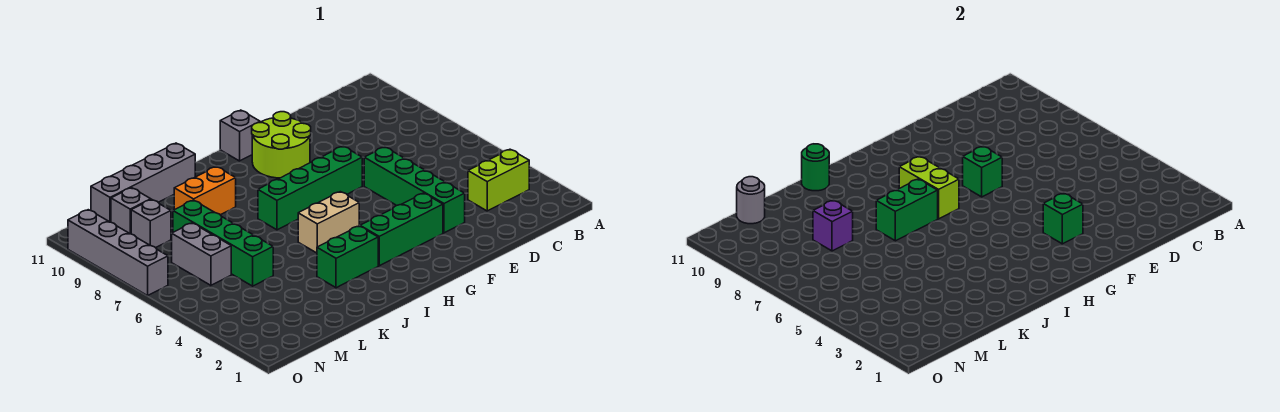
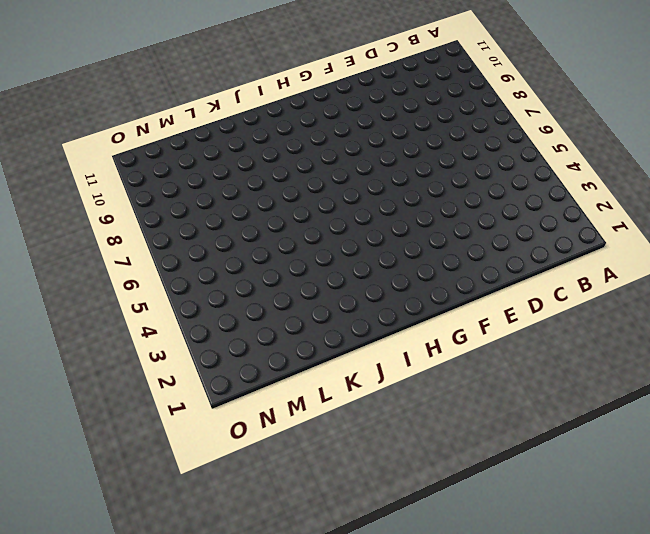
none -> lime 1x2 brick [468,149,529,211]
none -> green 1x4 brick [364,147,465,233]
none -> green 1x3 brick [360,193,443,266]

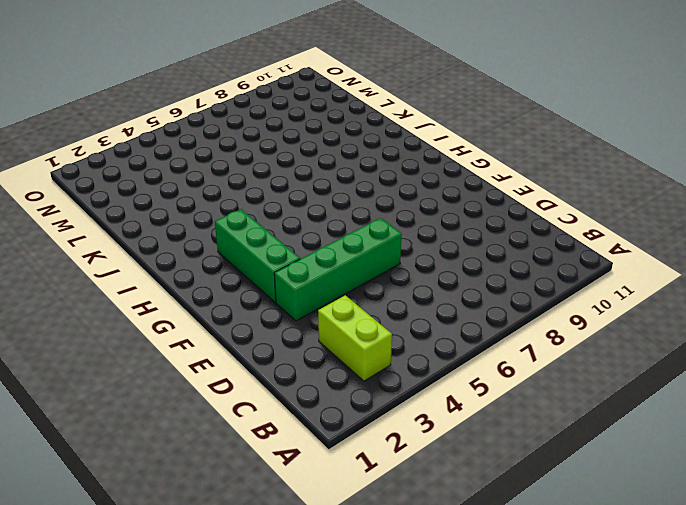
none -> green 1x4 brick [258,146,362,230]
none -> lime 2x2 round brick [252,112,311,178]
none -> grey 1x1 brick [220,110,260,161]

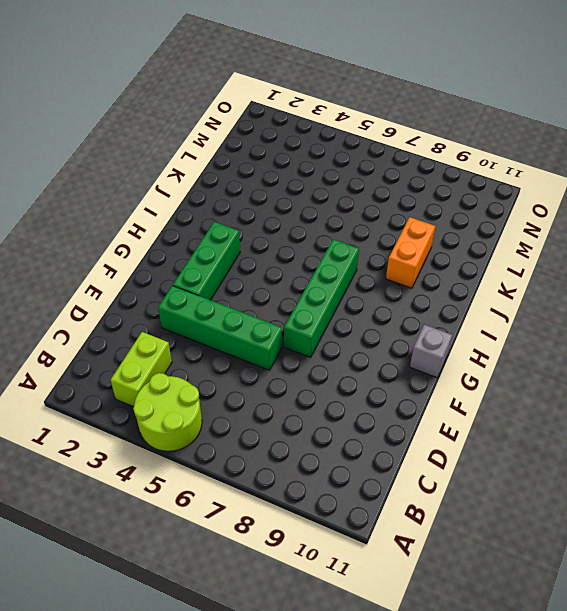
lime 2x2 round brick [133,373,202,451] -> lime 2x2 round brick moved to [252,112,311,178]
none -> tan 1x2 brick [298,192,359,253]
none -> green 1x2 brick [317,226,378,288]
none -> grey 1x4 brick [91,143,195,222]

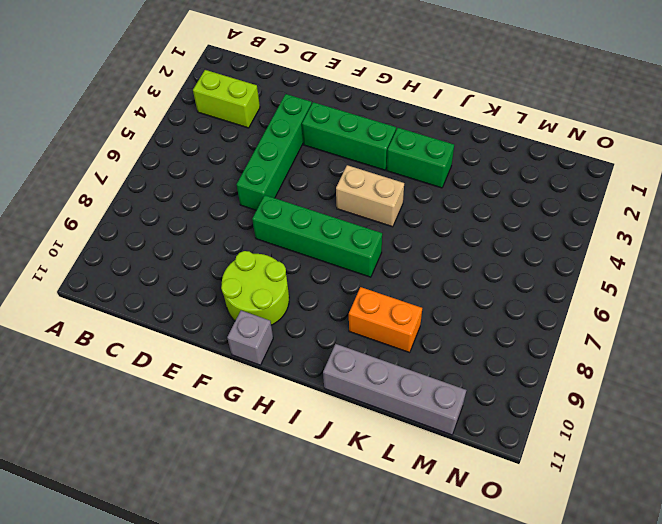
none -> green 1x4 brick [173,200,273,286]
none -> grey 1x2 brick [172,223,231,285]
none -> grey 1x1 brick [131,199,171,248]

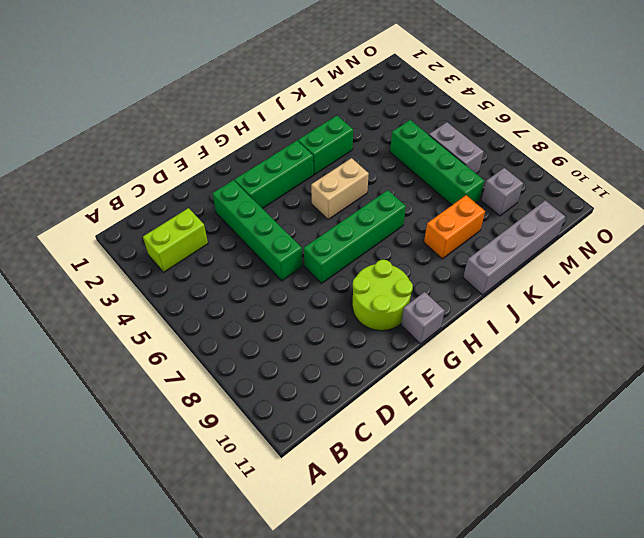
none -> grey 1x1 brick [111,188,151,234]
none -> grey 1x4 brick [68,210,168,296]
none -> green 1x1 brick [1043,193,1083,244]

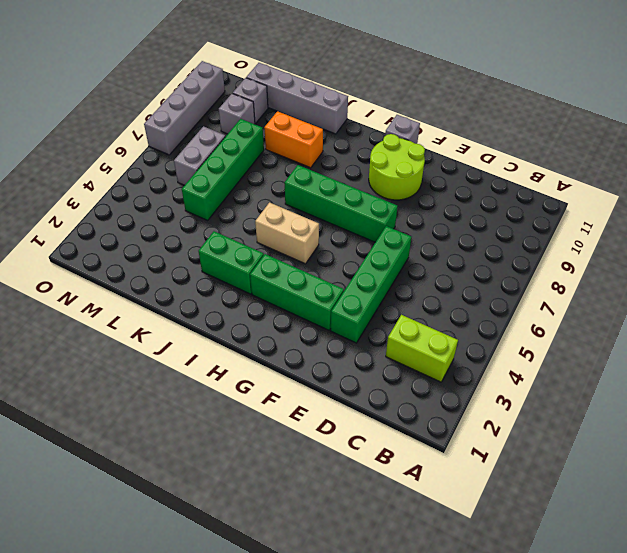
none -> green 1x1 brick [1043,193,1083,244]
none -> green 1x1 brick [963,146,1002,197]
none -> lime 1x2 brick [899,156,959,219]

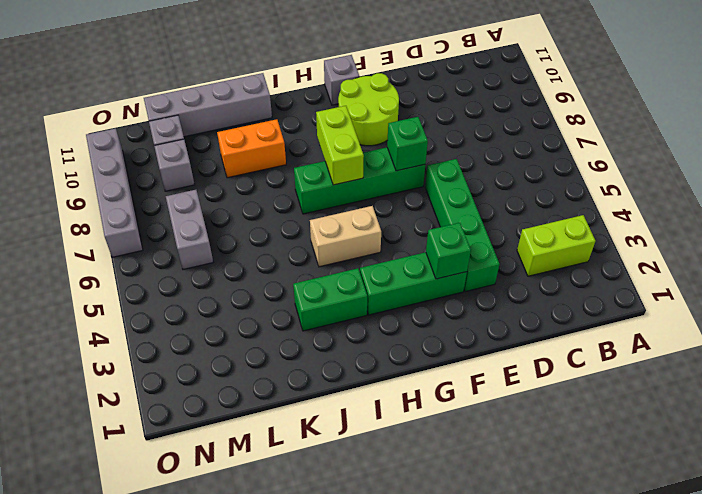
none -> green 1x4 brick [173,200,273,286]
none -> green 1x2 brick [876,179,938,241]
none -> green 1x1 round brick [802,144,829,191]

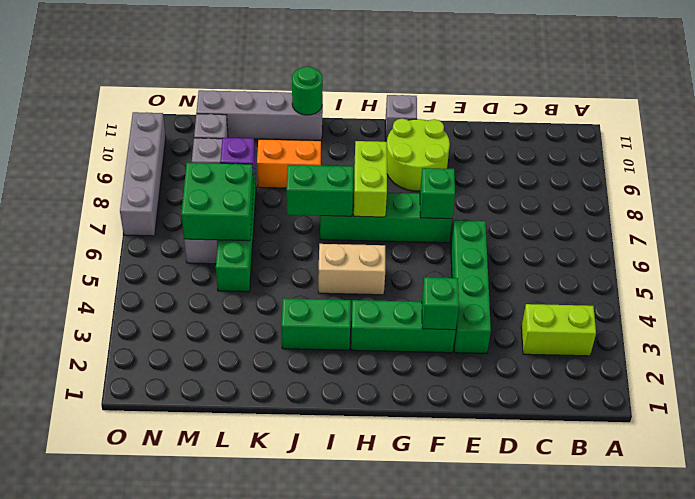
green 2x2 brick [181,162,253,241] -> none
none -> grey 1x1 round brick [737,177,765,224]

